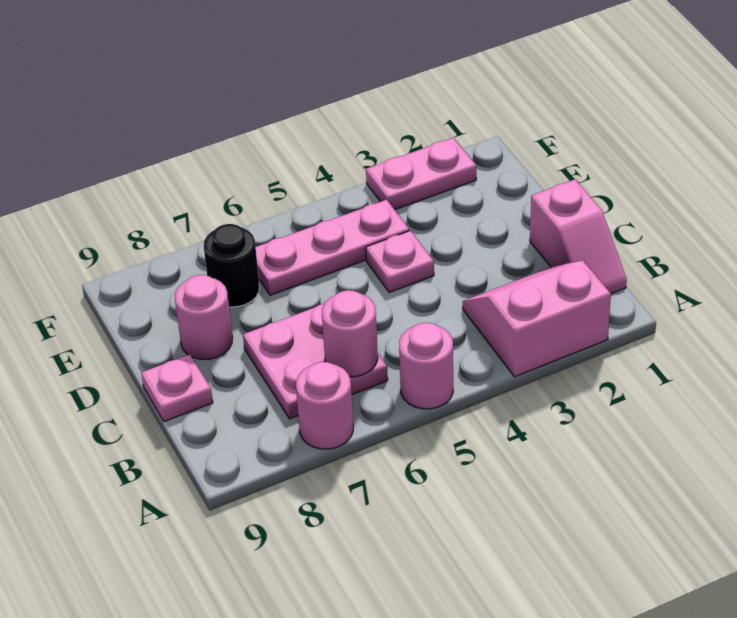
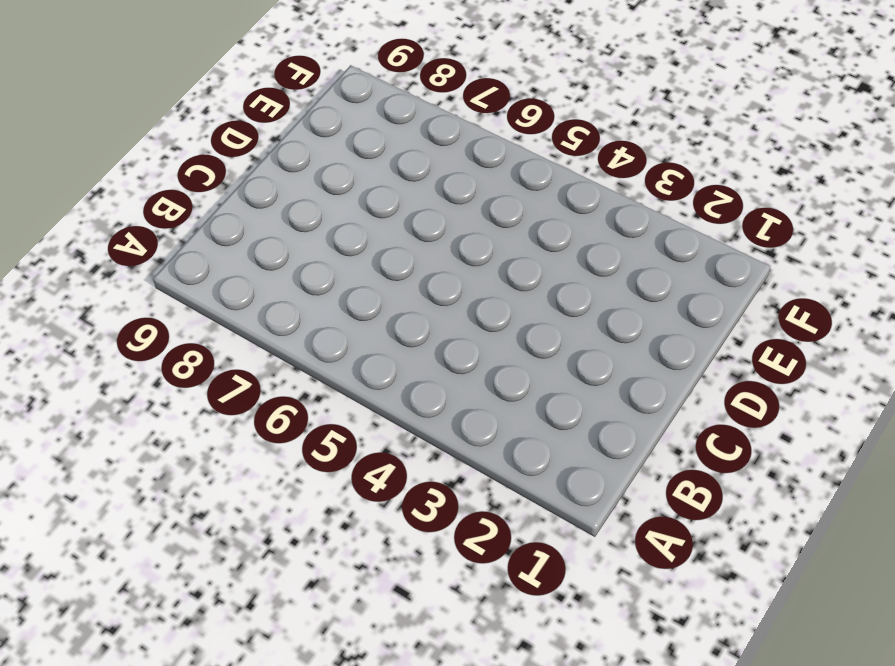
none -> pink 2x2 slope [463,260,611,377]
none -> pink 1x1 round brick [399,323,453,409]
none -> pink 1x1 round brick [296,362,353,449]

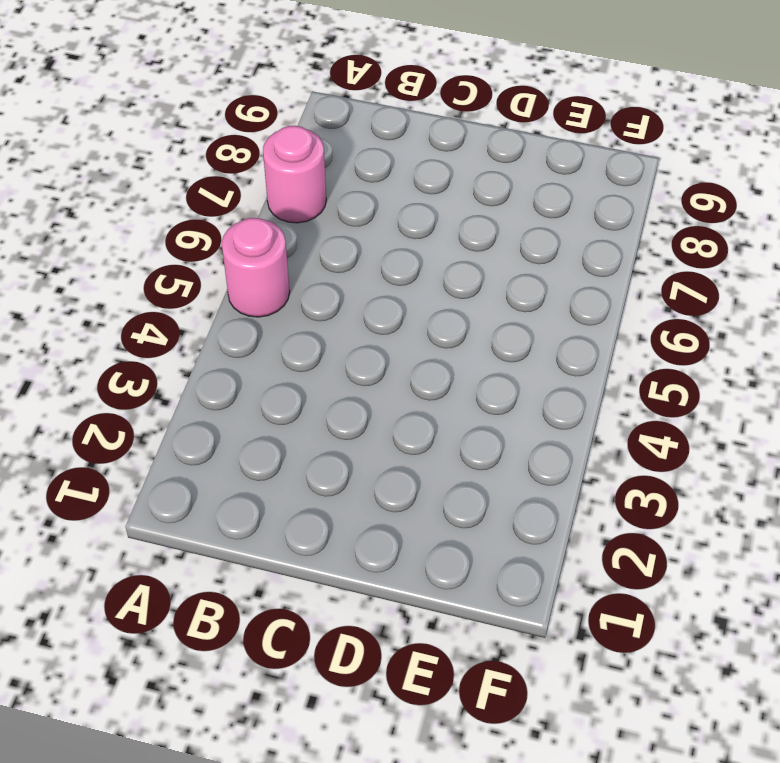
none -> pink 2x2 slope [463,260,611,377]
none -> pink 1x2 slope [530,179,627,293]
none -> pink 2x2 plate [243,304,388,419]

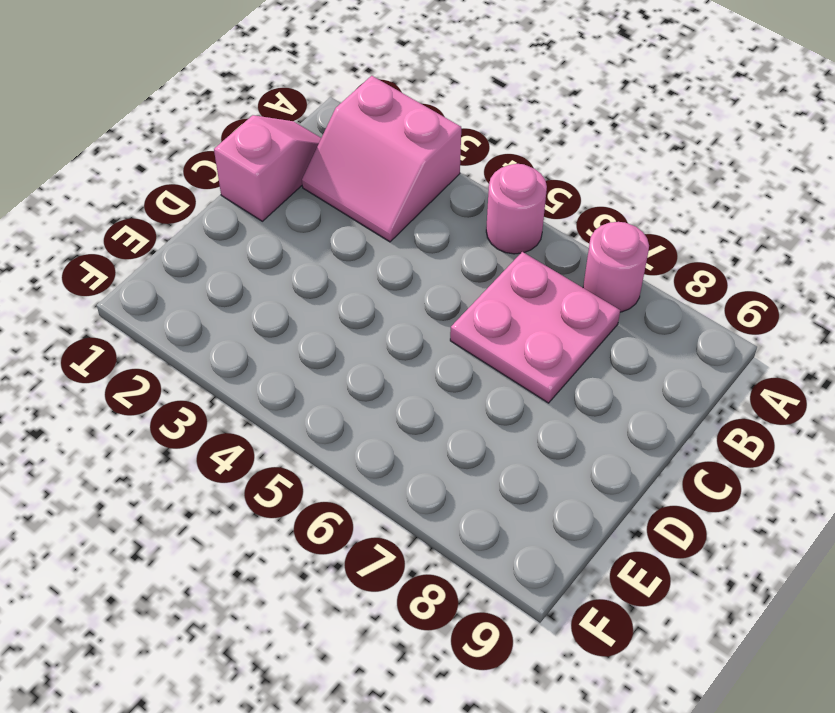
none -> pink 1x1 plate [141,354,213,422]
none -> pink 1x1 plate [366,231,434,293]
none -> pink 1x1 round brick [175,275,233,359]

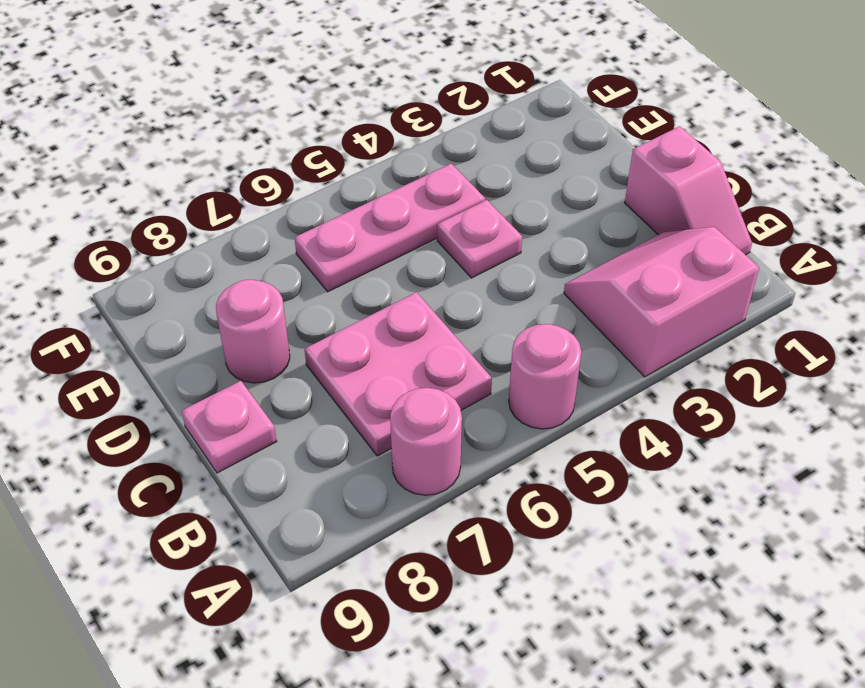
none -> black 1x1 round brick [204,224,259,307]
none -> pink 1x2 plate [366,138,476,210]
none -> pink 1x1 round brick [322,290,378,377]

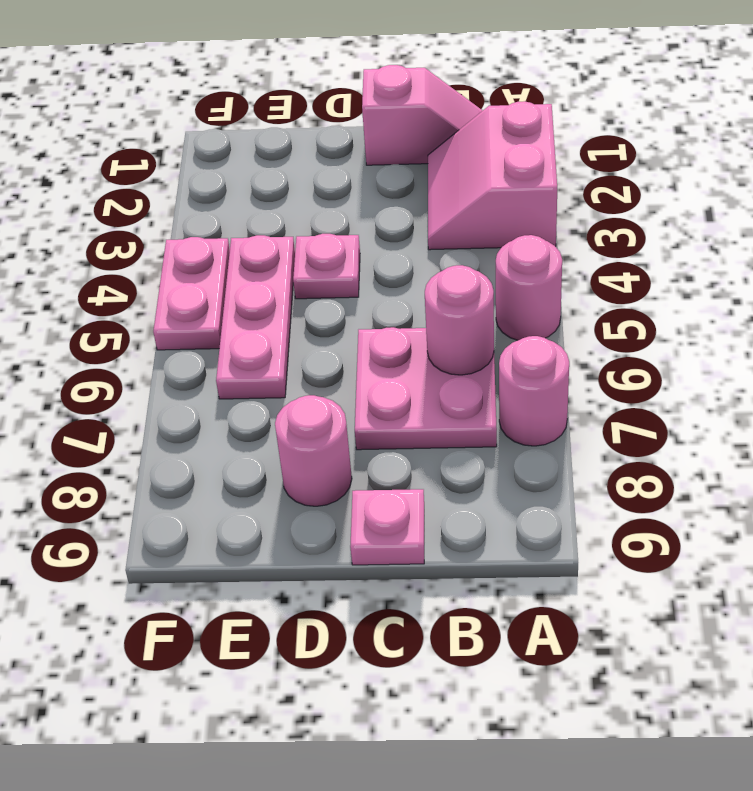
pink 1x2 plate [153,237,230,350] -> pink 1x2 plate moved to [366,138,476,210]
none -> black 1x1 round brick [204,224,259,307]

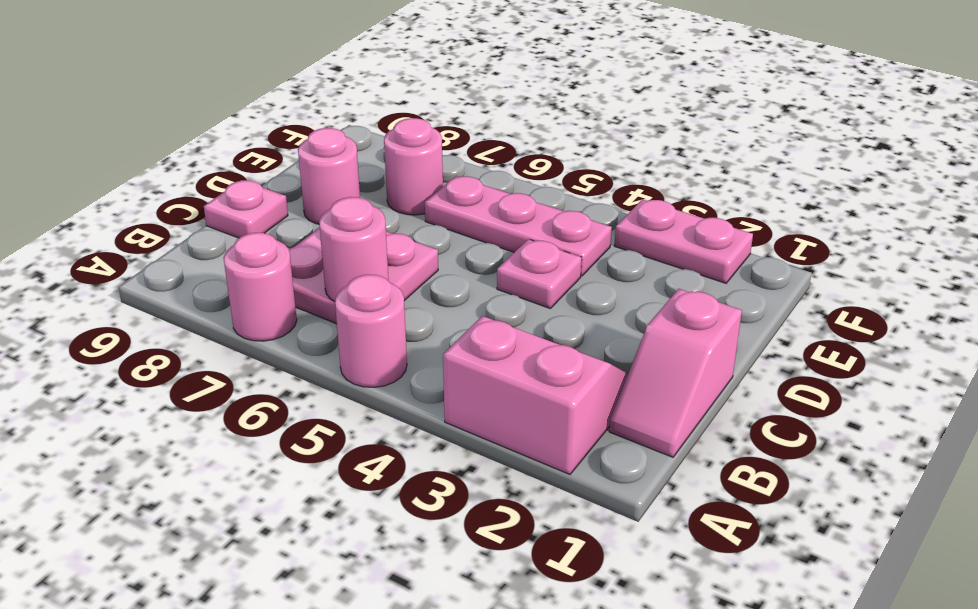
pink 1x1 round brick [384,118,443,215] -> black 1x1 round brick [204,224,259,307]

